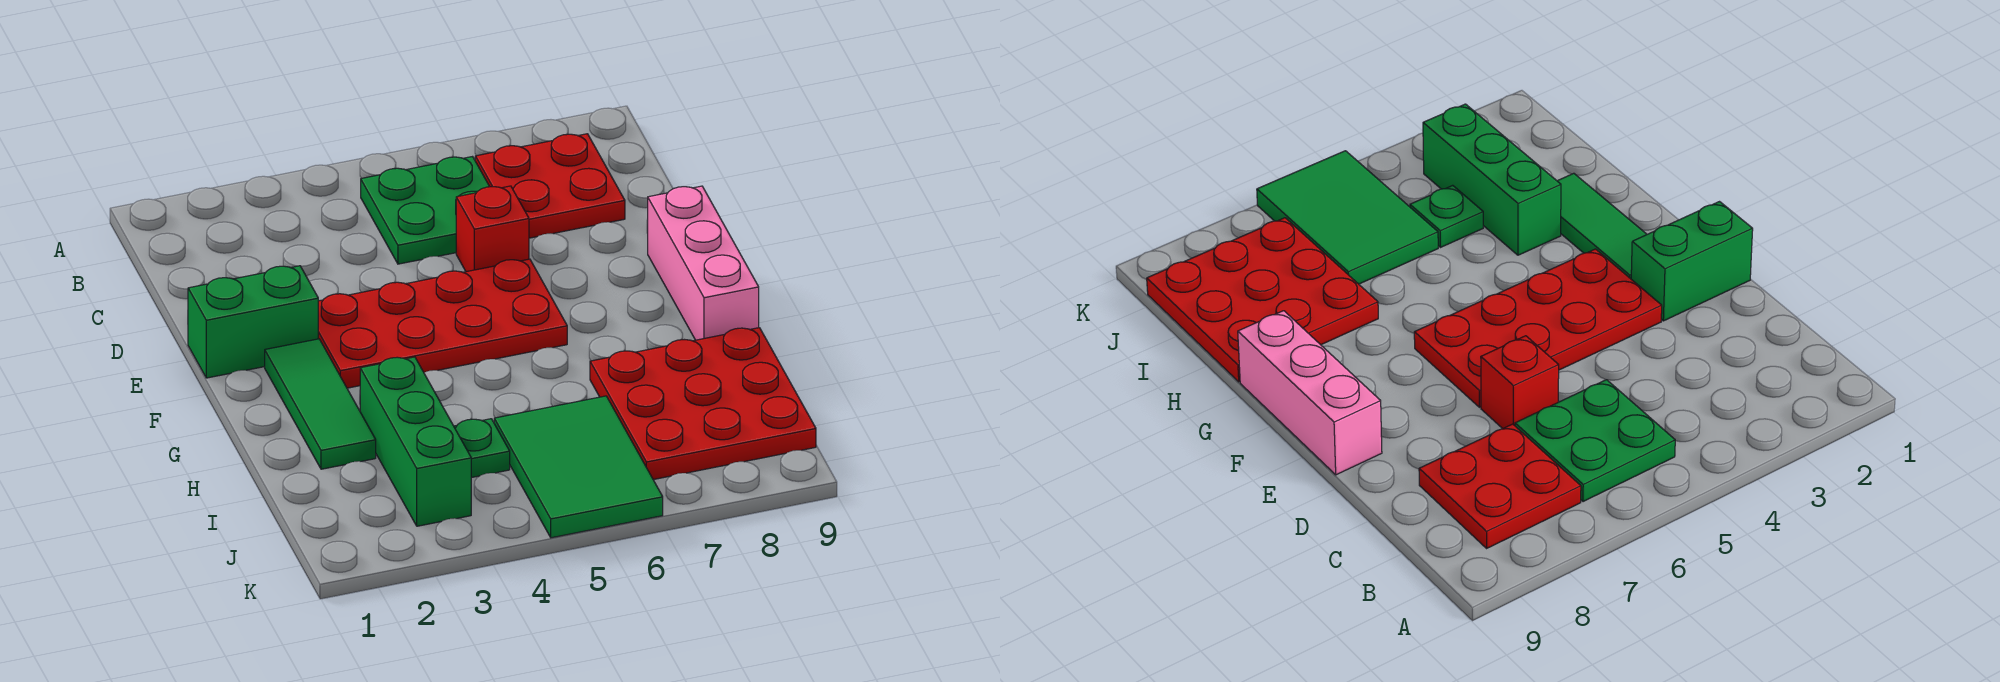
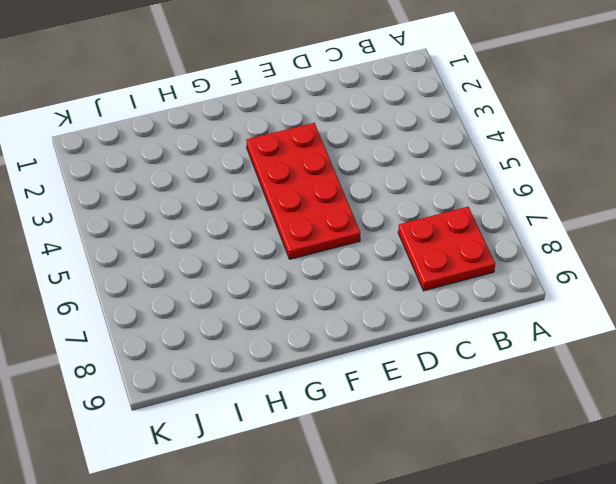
none -> green 2x2 plate [361,157,490,264]
none -> red 1x1 brick [456,186,529,272]

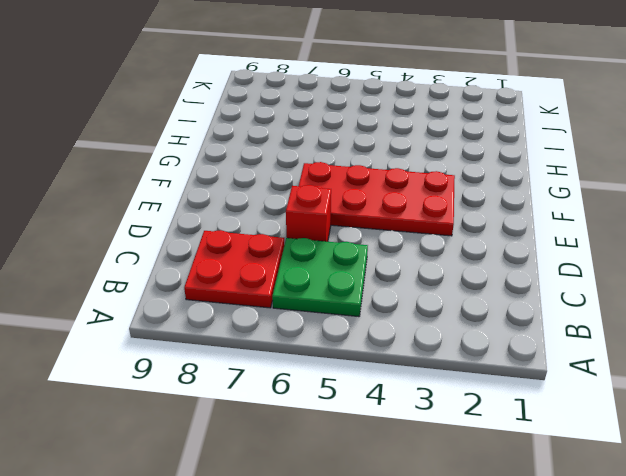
none -> green 1x2 brick [188,266,318,378]
none -> pink 1x3 brick [648,186,759,340]

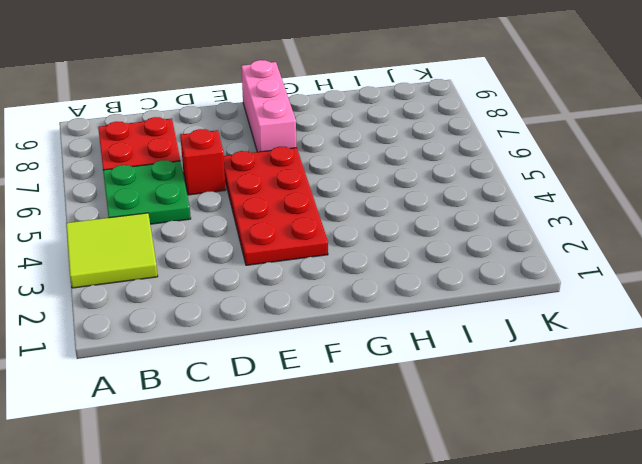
lime 2x2 tile [66,213,158,288] -> none
pink 1x3 brick [241,60,296,152] -> pink 1x3 brick turned to [648,186,759,340]
none -> green 1x2 brick [188,266,318,378]
none -> green 1x3 tile [265,339,376,469]

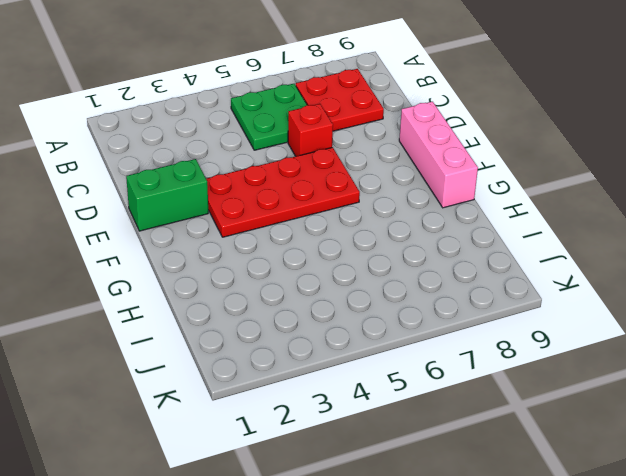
none -> green 1x3 tile [265,339,376,469]
none -> green 1x3 brick [360,357,471,526]

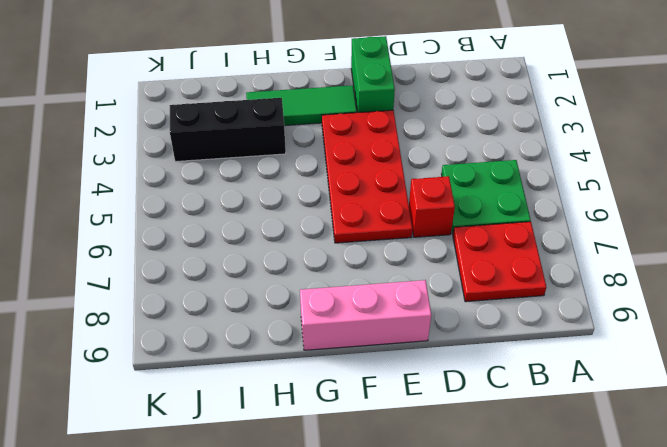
black 1x3 brick [170,98,286,162] -> green 1x3 brick [360,357,471,526]
none -> red 3x3 plate [590,328,816,480]
none -> green 1x1 plate [454,419,510,478]

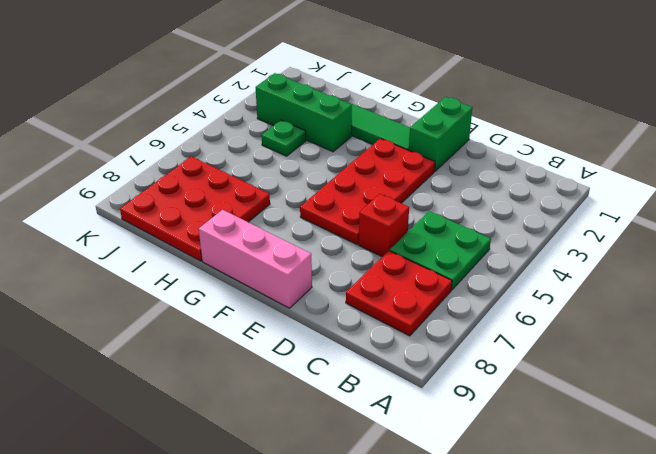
none -> green 2x3 tile [494,396,663,538]

